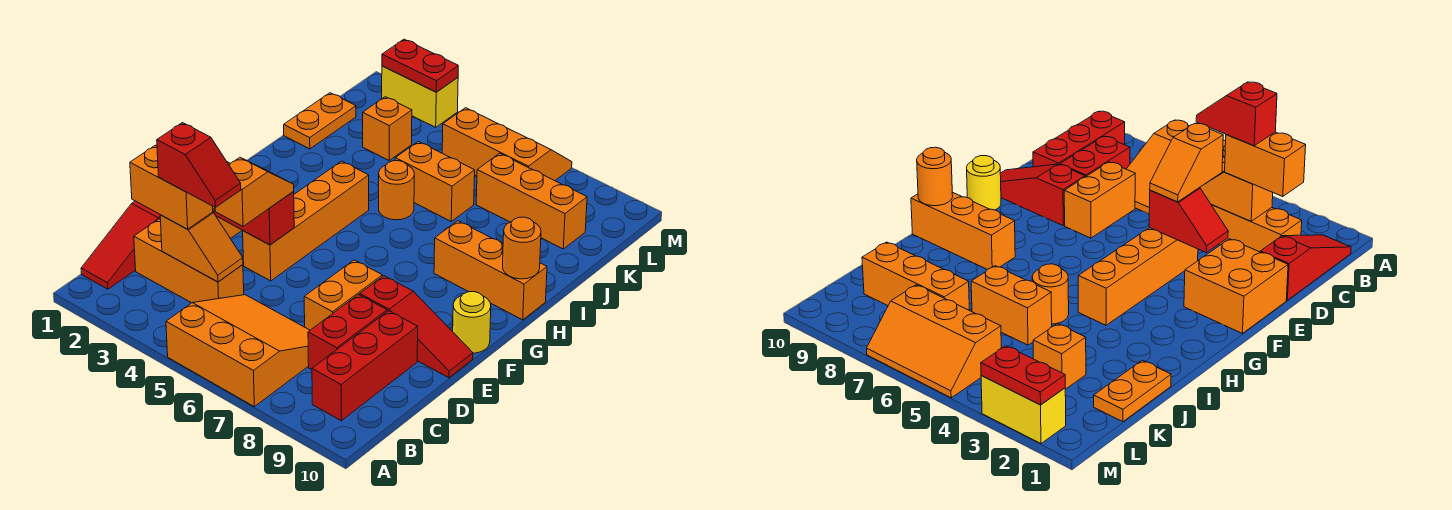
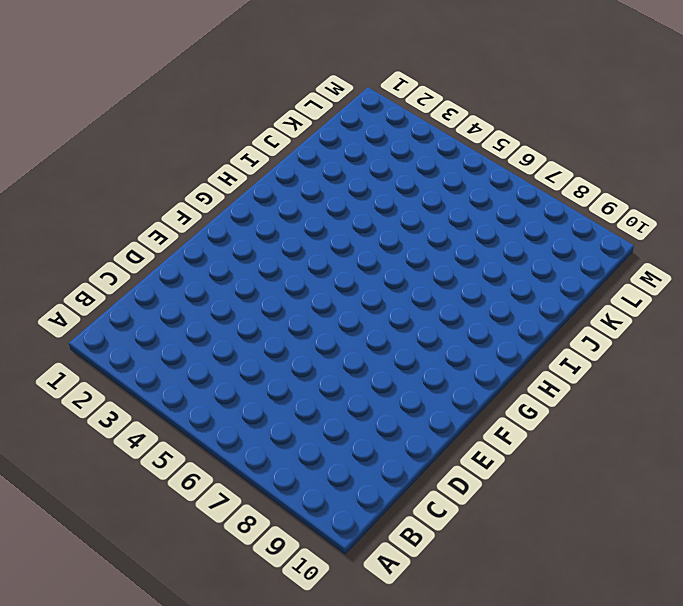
none -> orange 3x3 slope [166,295,310,407]
none -> red 1x3 slope [81,201,161,289]
none -> red 1x3 brick [312,311,418,421]

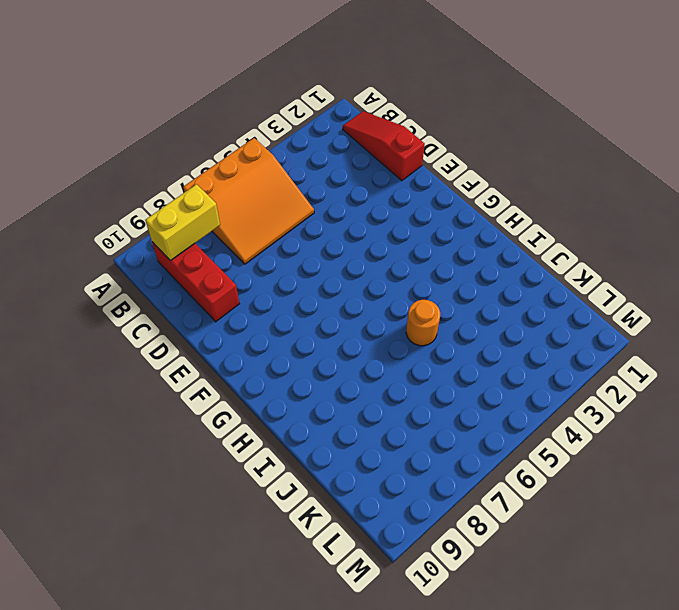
yellow 1x2 brick [145,184,220,261] -> yellow 1x2 brick moved to [382,66,458,127]
none -> orange 1x3 brick [134,219,244,303]
none -> red 1x2 brick [308,295,387,370]
none -> orange 1x2 brick [304,260,382,330]

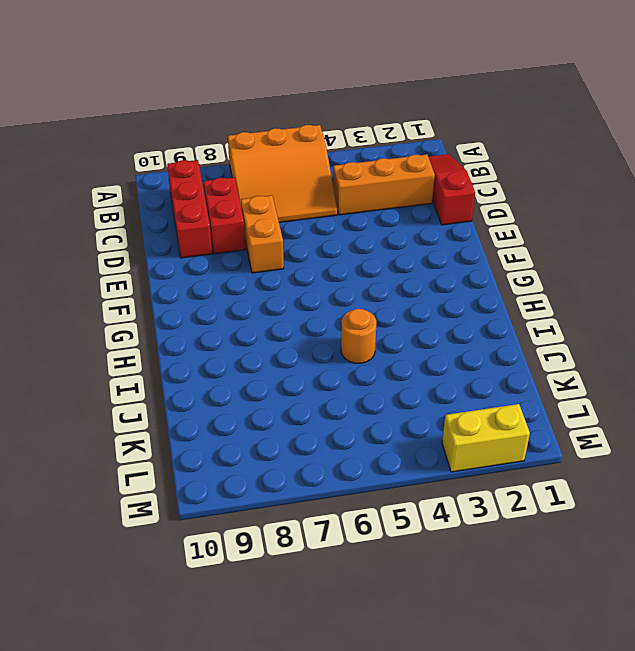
none -> orange 2x2 brick [1184,239,1288,333]
none -> orange 1x4 brick [243,161,369,281]
none -> red 1x3 slope [360,276,473,378]

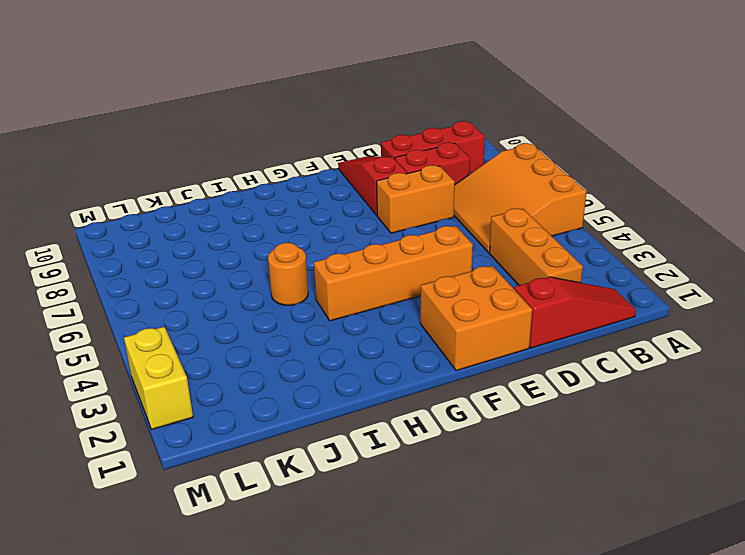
none -> yellow 1x1 round brick [453,292,491,353]
none -> orange 1x3 brick [434,221,547,320]
none -> orange 1x2 plate [284,93,356,149]

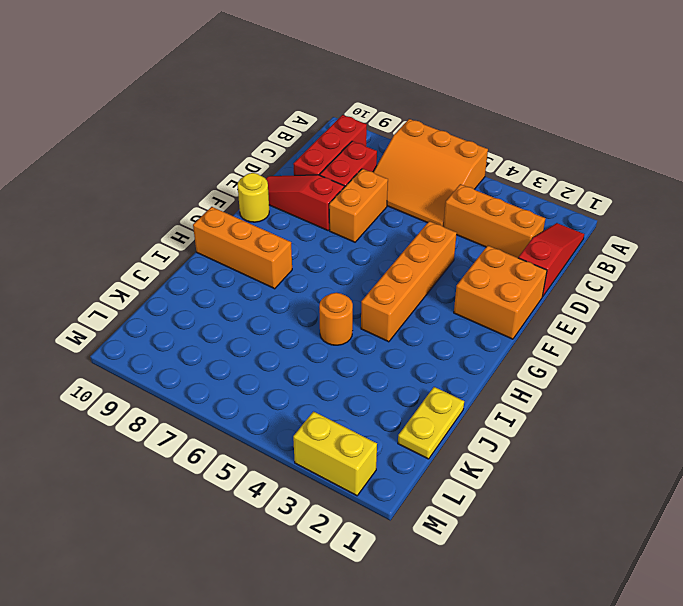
yellow 1x2 plate [398,387,464,459] -> orange 1x2 plate [284,93,356,149]
none -> orange 1x2 brick [395,142,475,221]
none -> orange 1x1 brick [363,97,412,160]
none -> orange 1x3 brick [476,153,587,249]

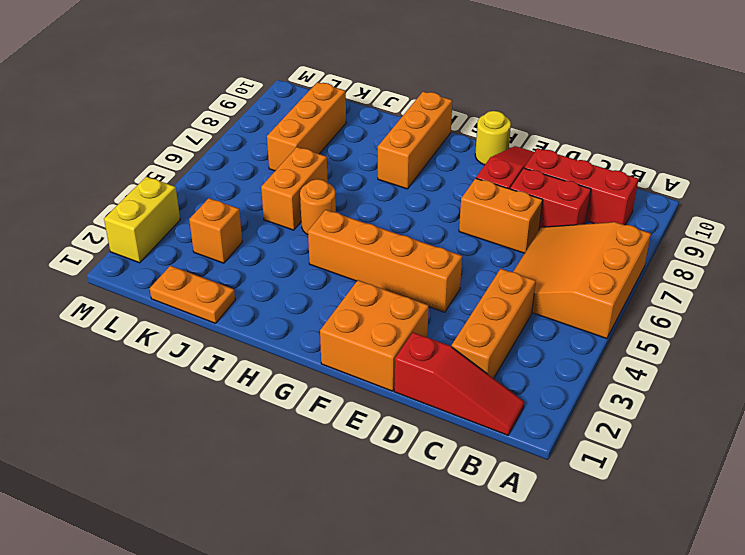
none -> orange 2x3 slope [442,108,572,181]
none -> orange 1x2 slope [160,212,243,282]
none -> red 1x2 slope [214,191,294,245]

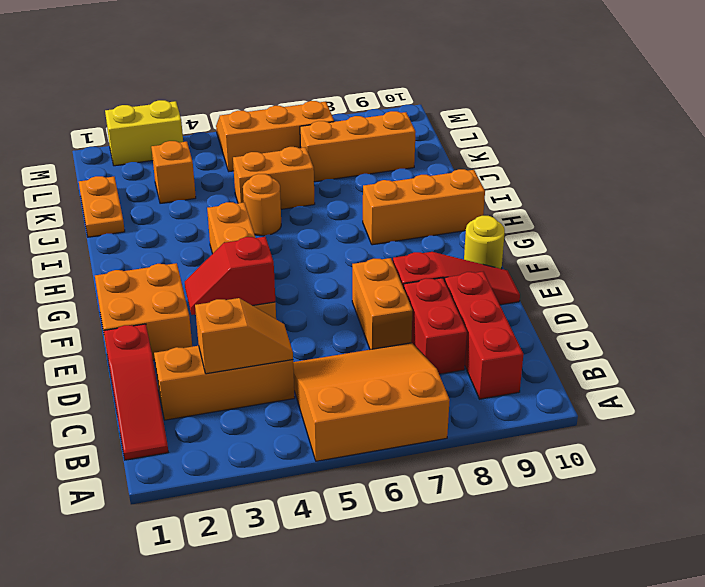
none -> orange 1x1 round brick [503,217,541,279]
none -> red 1x2 plate [382,39,458,92]
none -> orange 1x2 brick [130,145,213,229]

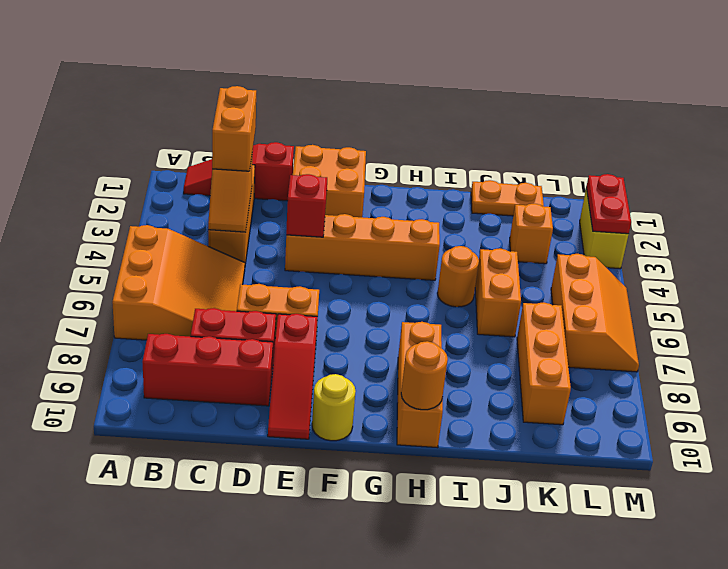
none -> orange 1x2 slope [215,158,294,226]
none -> red 1x2 slope [157,123,241,208]

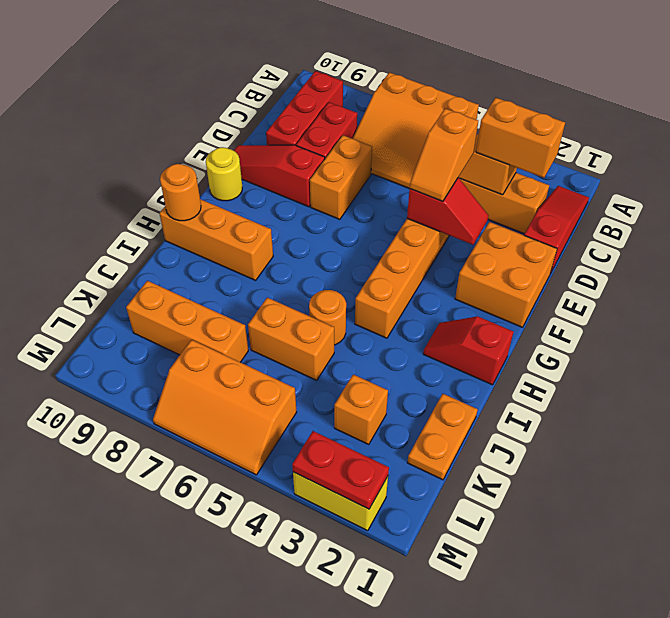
red 1x2 slope [423,316,513,385] -> red 1x2 slope moved to [157,123,241,208]

